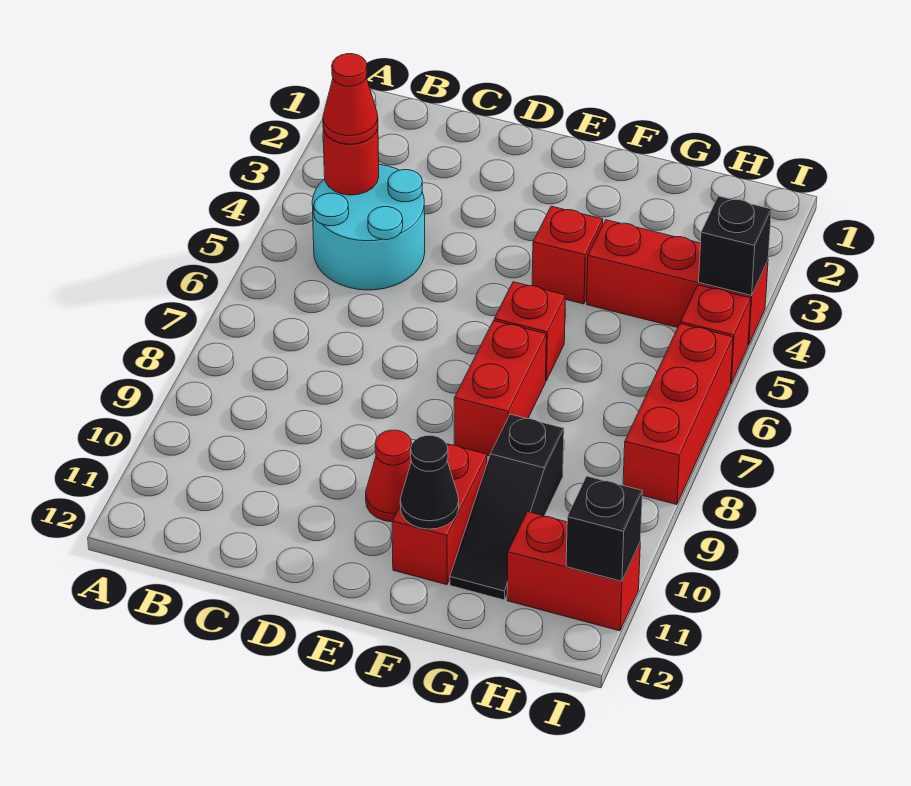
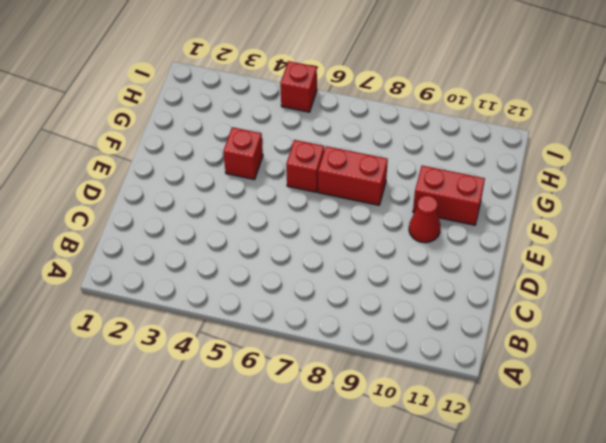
none -> cyan 2x2 round brick [312,164,425,290]
none -> red 1x3 brick [587,220,768,345]
none -> black 1x3 slope [450,414,564,600]

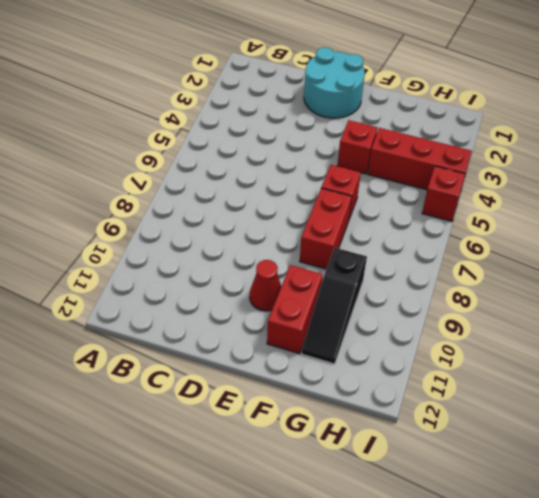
cyan 2x2 round brick [304,47,365,118] -> cyan 2x2 round brick moved to [312,164,425,290]
none -> red 1x2 brick [507,512,640,631]
none -> red 1x3 brick [623,324,733,505]
none -> red 1x1 round brick [323,128,379,195]

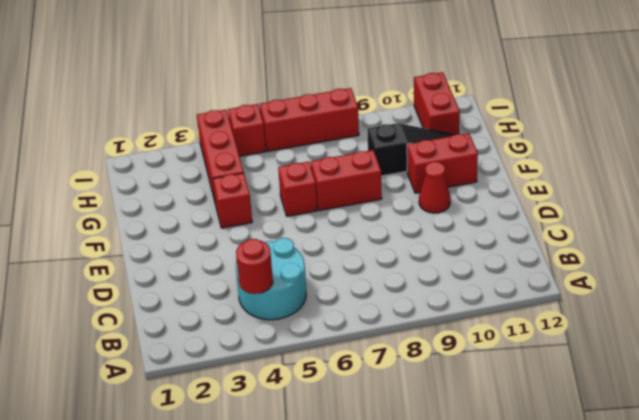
none -> black 1x1 cone [400,436,459,529]
none -> black 1x1 brick [699,196,771,296]
none -> black 1x1 brick [566,476,642,581]

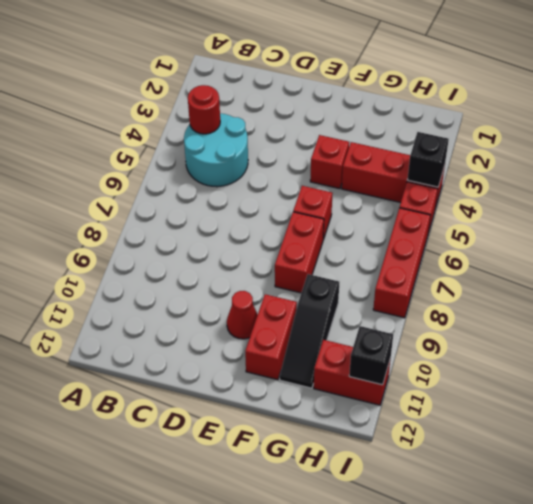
none -> black 1x1 cone [400,436,459,529]
none -> red 1x1 cone [323,54,378,144]

